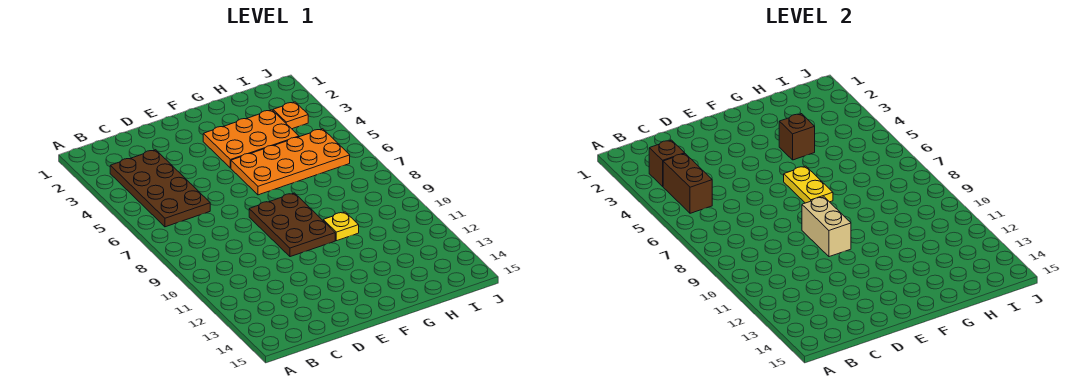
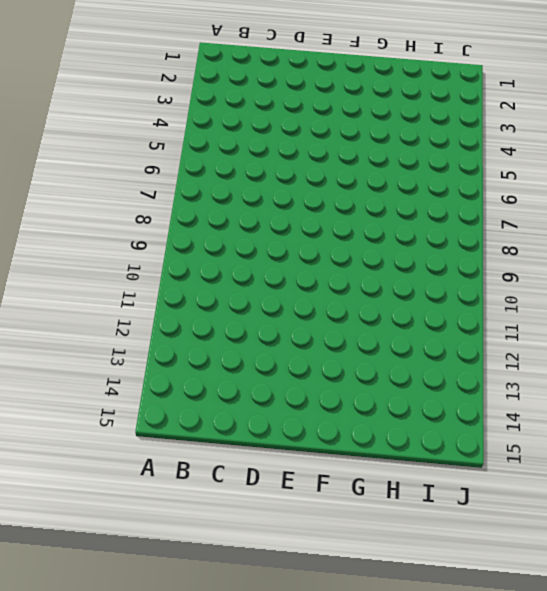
none -> brown 2x4 plate [110,150,210,227]
none -> brown 2x3 plate [249,193,335,257]

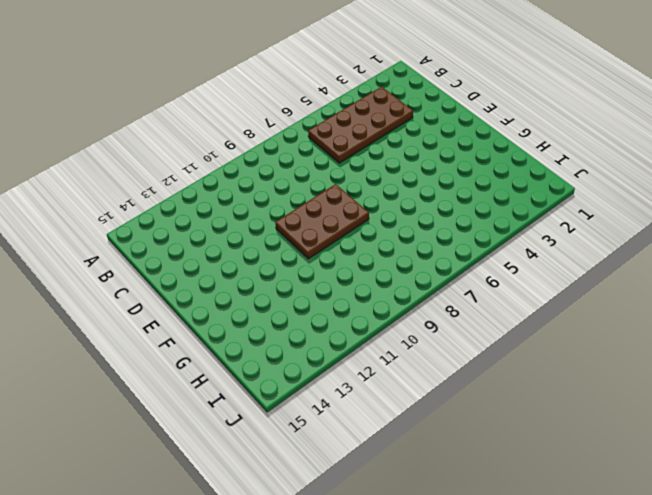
none -> orange 2x3 plate [203,110,299,168]
none -> orange 2x4 plate [231,129,350,195]

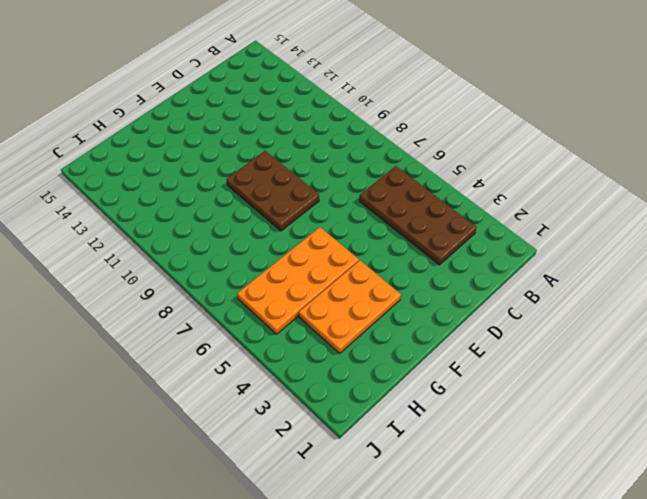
none -> yellow 1x1 plate [323,212,359,241]
none -> orange 1x1 plate [273,102,308,129]

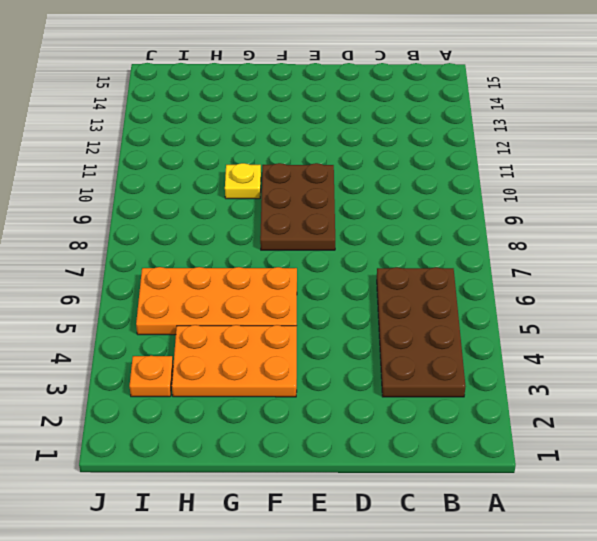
none -> brown 1x1 brick [649,140,685,186]
none -> brown 1x2 brick [663,154,712,213]

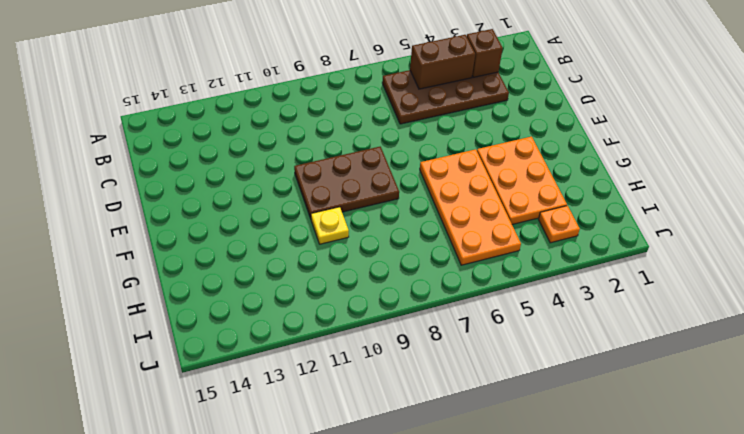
none -> tan 1x2 brick [802,197,851,257]
none -> yellow 1x2 plate [784,166,833,203]

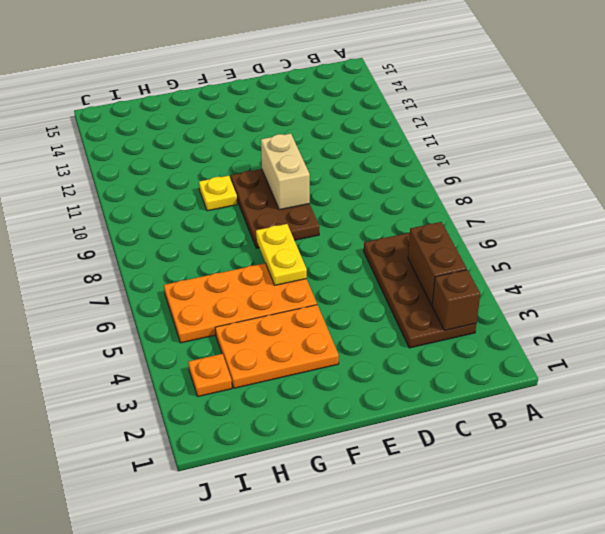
none -> brown 1x1 brick [779,114,815,160]

